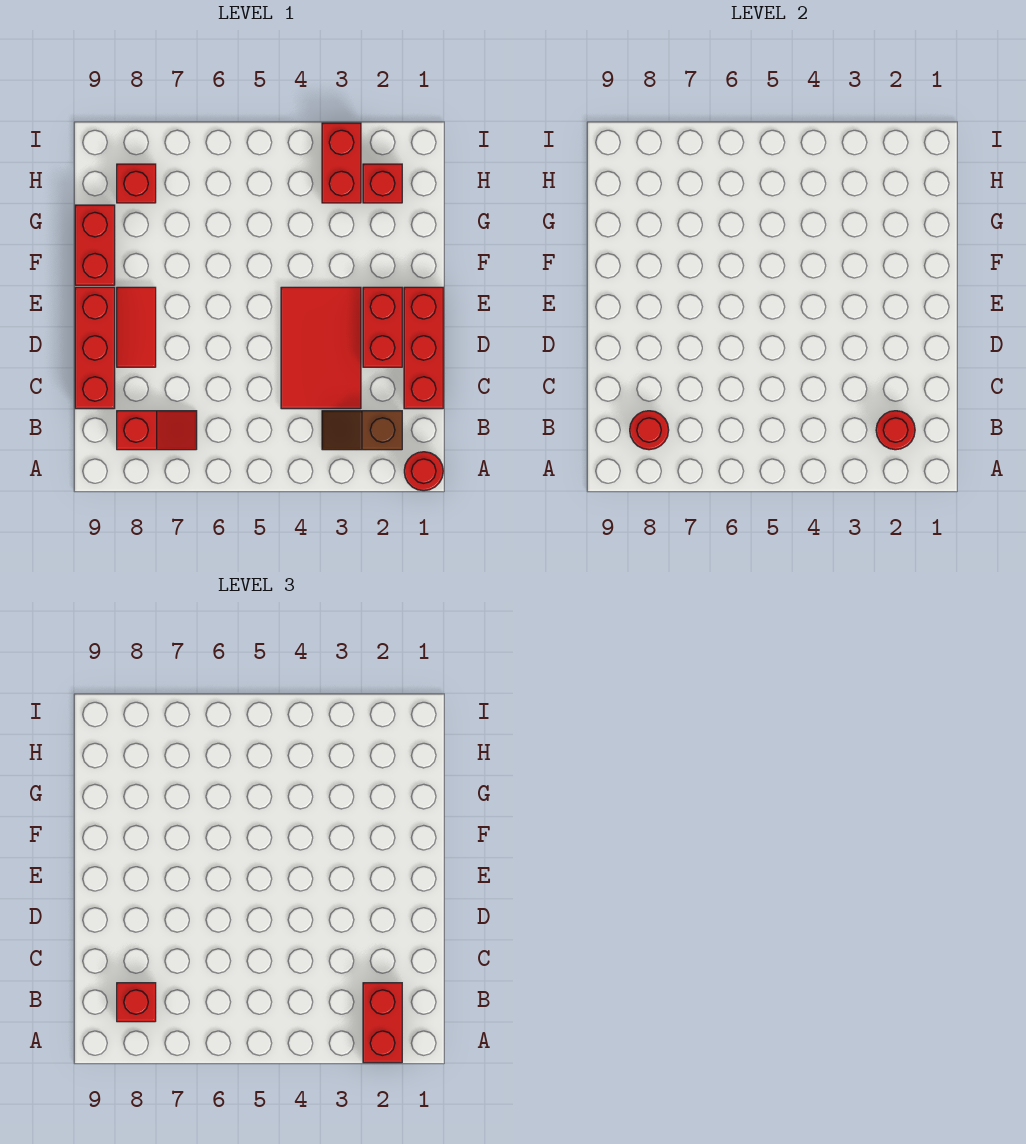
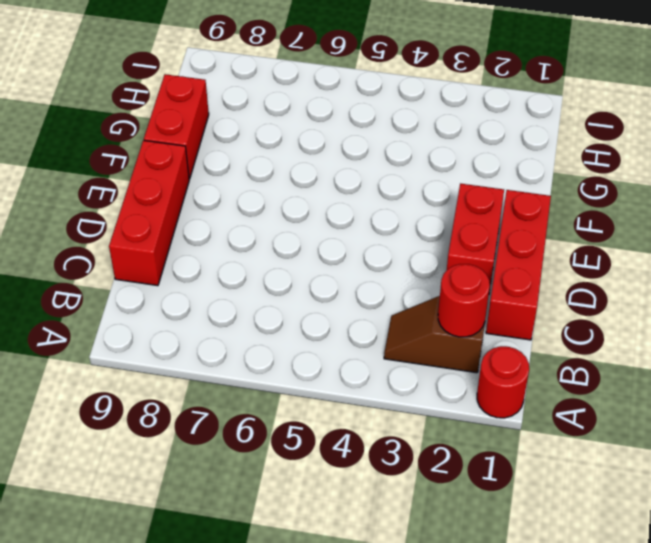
none -> red 1x2 slope [117,411,197,450]
none -> red 2x3 tile [281,287,361,409]
none -> red 1x2 tile [117,287,156,367]

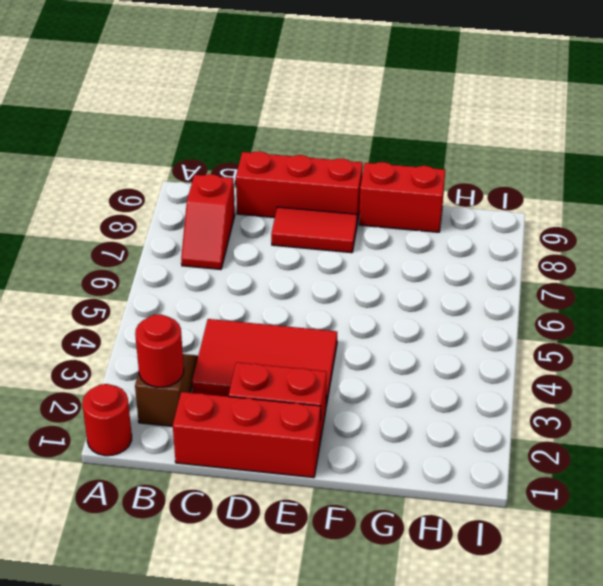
none -> red 1x1 brick [363,164,402,203]
none -> red 1x2 brick [322,123,361,203]
none -> red 1x1 brick [117,164,156,203]

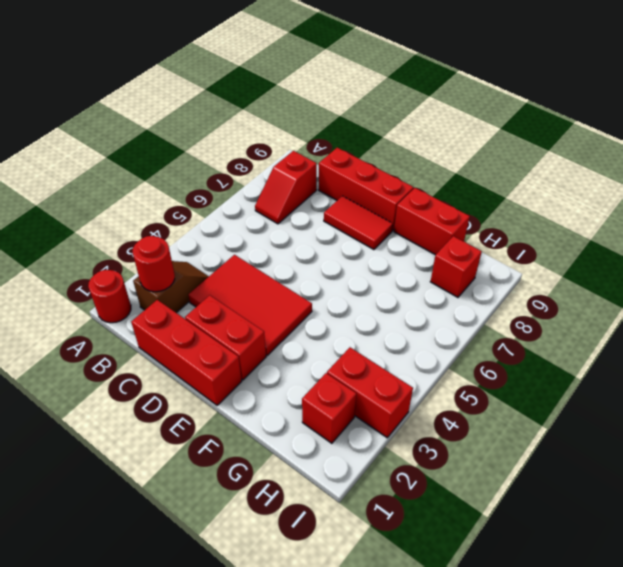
none -> red 1x1 round brick [630,411,669,450]
none -> red 1x2 brick [363,983,402,1063]
none -> red 1x1 brick [117,983,156,1022]

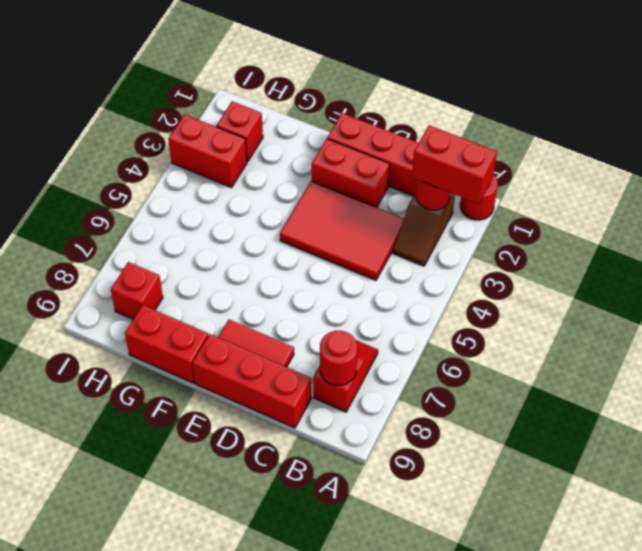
none -> red 1x1 brick [117,983,156,1022]

